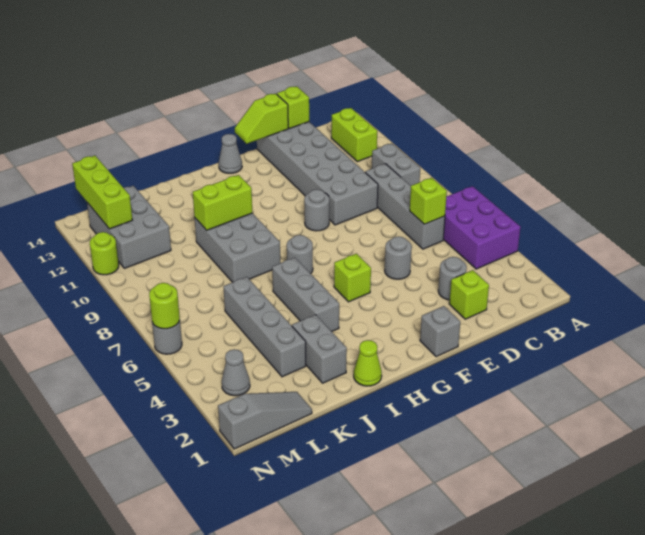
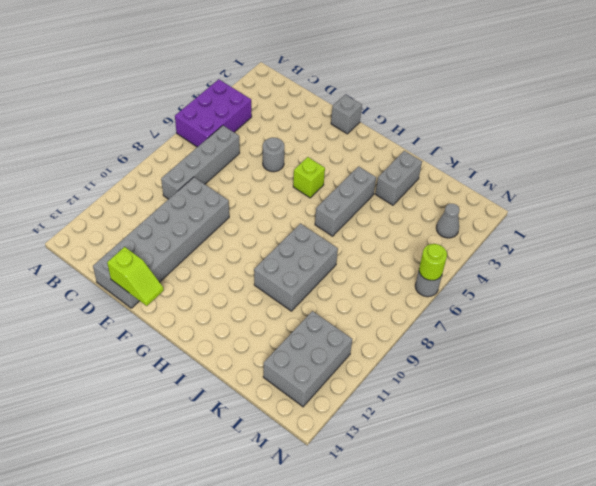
none -> grey 1x2 brick [372,143,420,186]
none -> lime 1x2 brick [331,108,377,162]
none -> lime 1x1 brick [449,270,489,319]

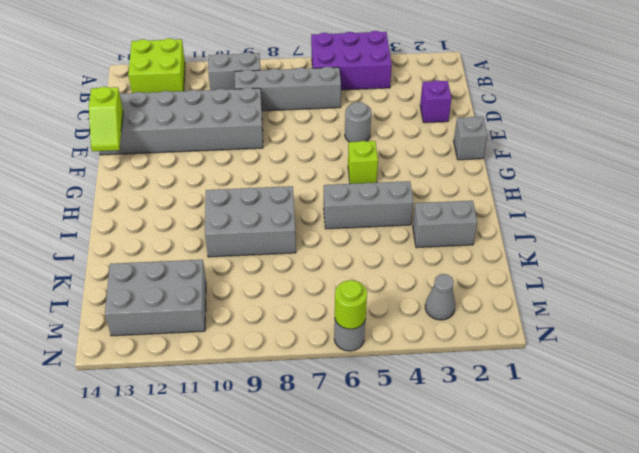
lime 2x2 brick [128,38,185,93] -> lime 1x2 brick [331,108,377,162]
purple 1x1 brick [420,80,452,123] -> lime 1x1 brick [449,270,489,319]
none -> grey 1x1 round brick [438,257,467,300]
none -> grey 1x1 round brick [304,189,329,231]
none -> grey 1x1 cone [219,134,242,173]

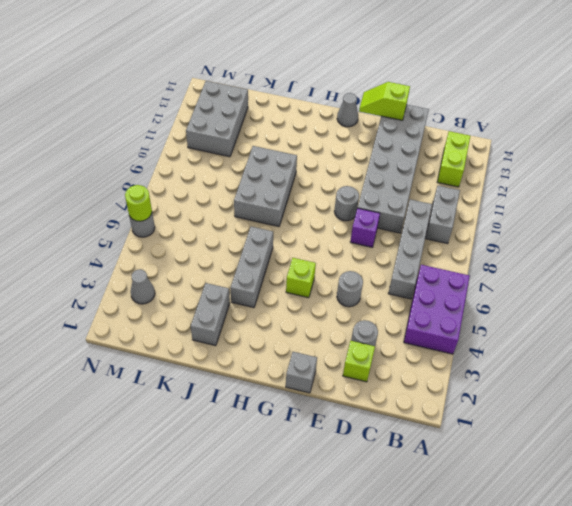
purple 1x1 brick [350,208,380,247] -> none
none -> grey 1x1 round brick [287,235,313,274]
none -> lime 1x1 cone [354,340,382,386]
none -> grey 1x4 brick [223,277,306,377]

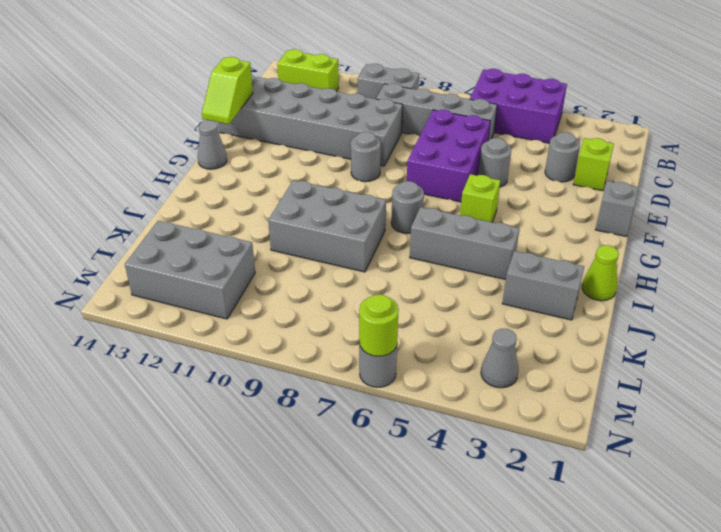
purple 2x3 brick [407,110,490,202] -> none
none -> grey 1x4 brick [223,277,306,377]
none -> grey 1x3 slope [218,392,312,449]
none -> lime 1x1 round brick [90,232,119,275]

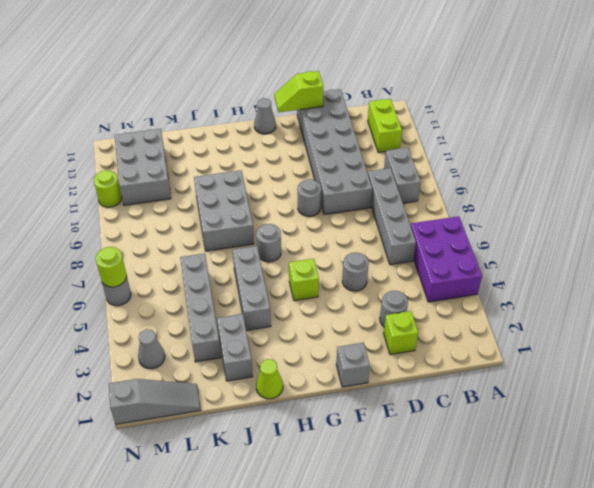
none -> lime 1x1 brick [410,178,447,224]
none -> lime 1x1 brick [277,86,309,129]
none -> lime 1x2 brick [193,175,252,230]

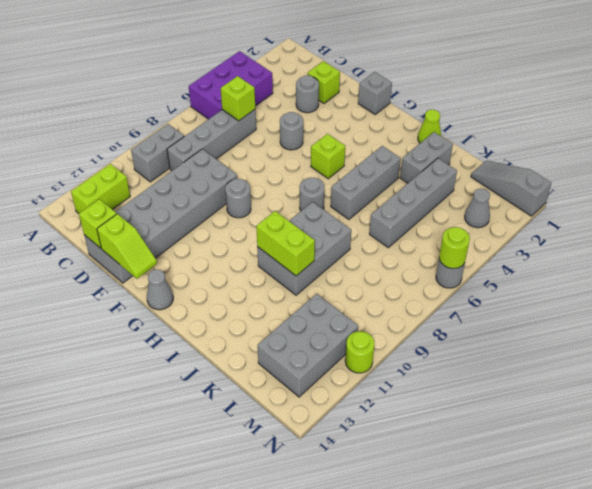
none -> lime 1x3 brick [72,156,132,229]

